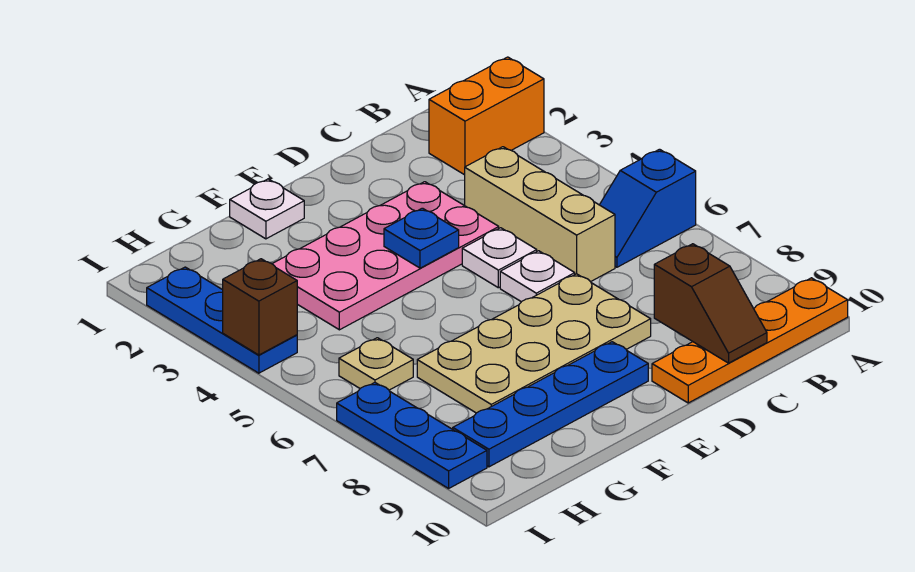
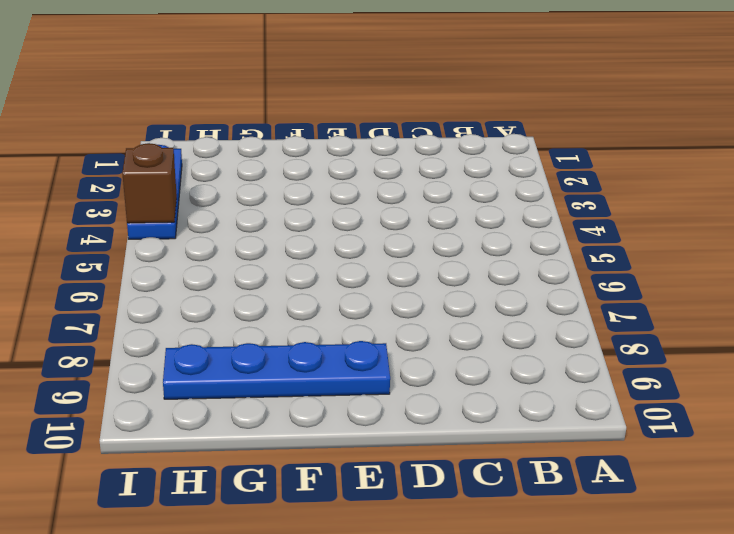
none -> orange 1x2 brick [429,57,544,175]
none -> blue 1x2 slope [600,149,696,267]
none -> orange 1x4 plate [652,278,848,403]

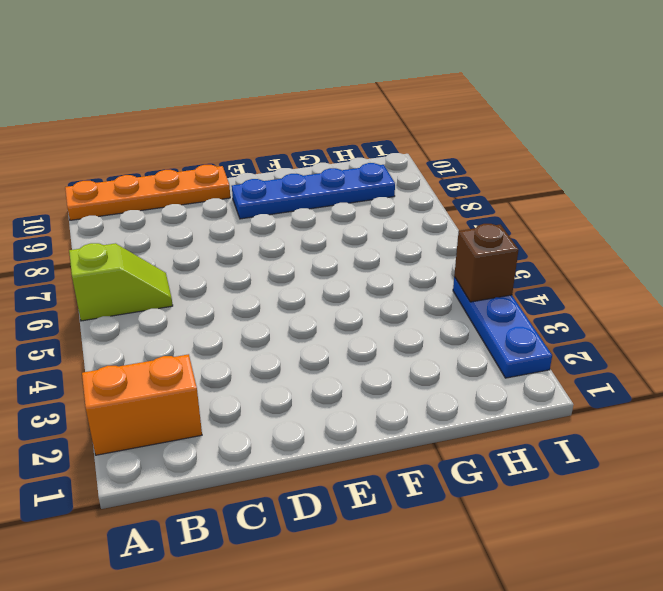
lime 1x2 slope [69,243,173,321] -> blue 1x2 slope [600,149,696,267]
none -> tan 1x3 brick [465,147,615,281]
none -> pink 2x4 plate [272,182,499,330]
none -> white 1x1 plate [462,228,537,288]

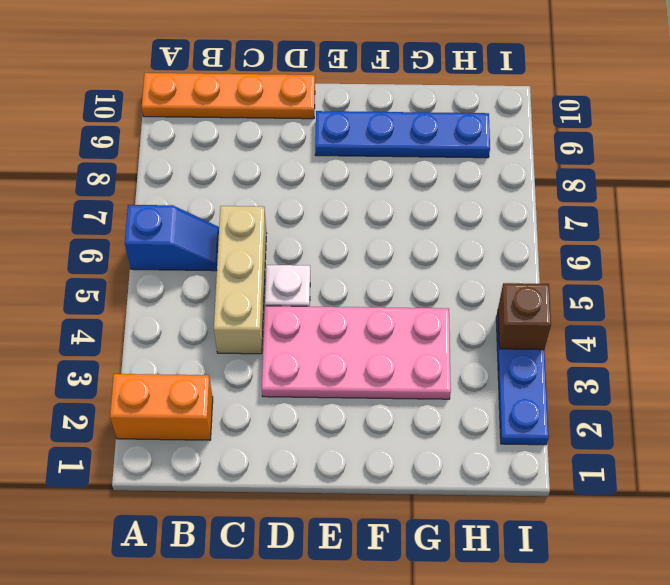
none -> white 1x1 plate [500,251,575,302]
none -> tan 2x4 plate [417,274,651,413]
none -> white 1x1 plate [230,179,304,239]

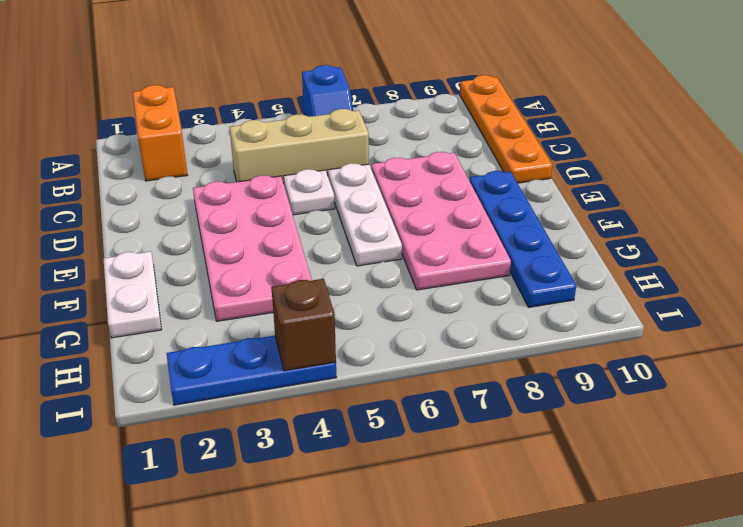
white 1x3 plate [328,163,402,266] -> white 1x1 plate [500,251,575,302]
pink 2x4 plate [371,152,511,290] -> tan 2x4 plate [417,274,651,413]
white 1x2 plate [104,251,162,338] -> white 1x1 plate [230,179,304,239]
none -> tan 1x1 plate [339,338,413,390]
none -> blue 1x3 plate [337,383,487,488]
none -> brown 1x2 slope [654,244,767,363]

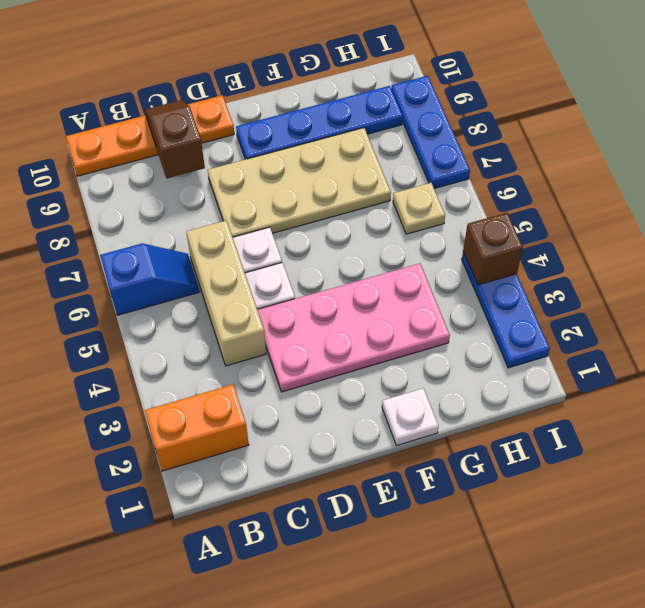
none -> blue 1x1 plate [384,208,459,268]

